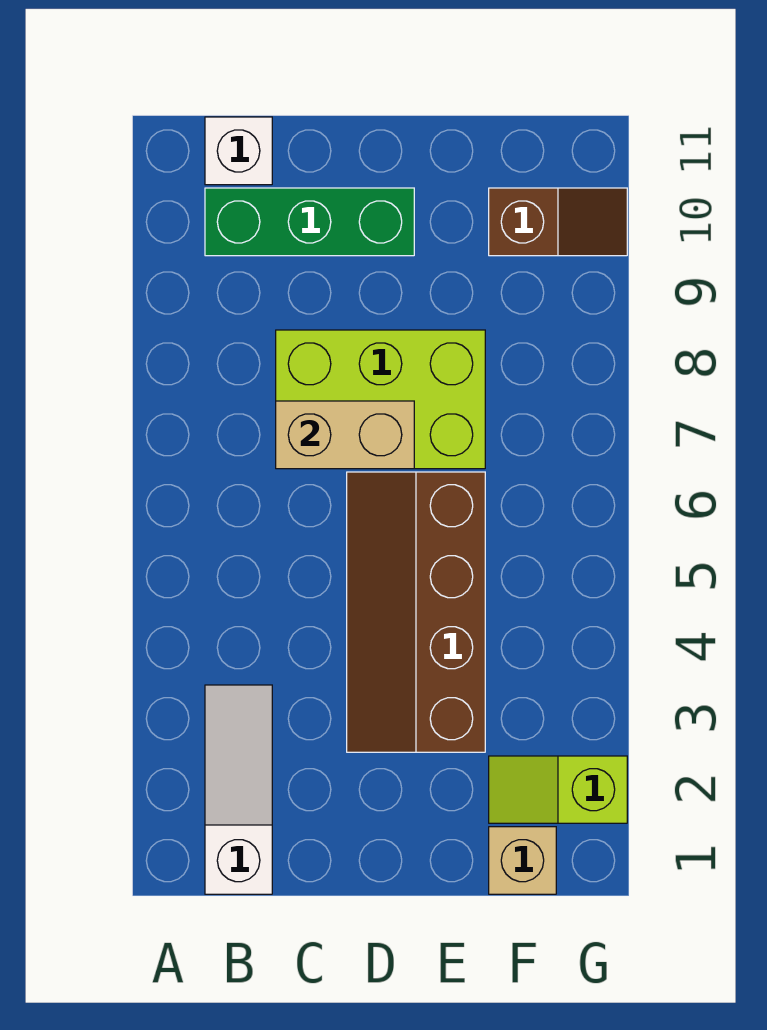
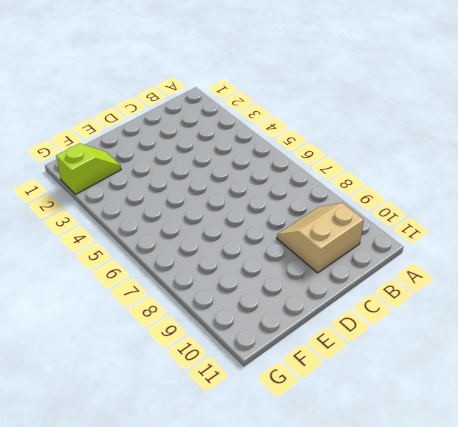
tan 2x2 slope [277,203,364,273] -> green 1x3 brick [205,188,414,256]
none -> white 1x3 slope [205,685,272,894]
none -> white 1x1 brick [205,117,272,185]

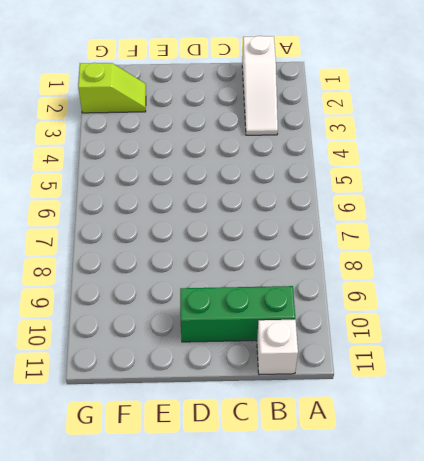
none -> lime 2x3 brick [276,330,485,469]
none -> brown 2x4 slope [347,472,485,752]

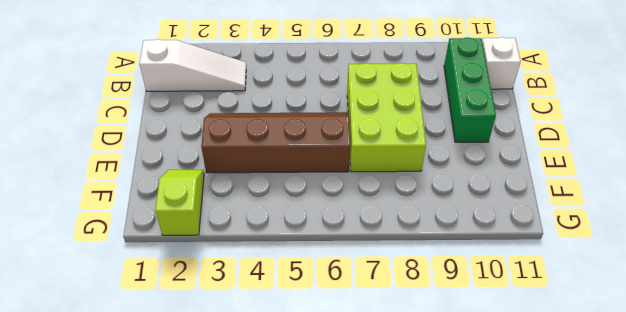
none -> tan 1x1 brick [489,827,556,894]
none -> brown 1x2 slope [489,188,627,256]

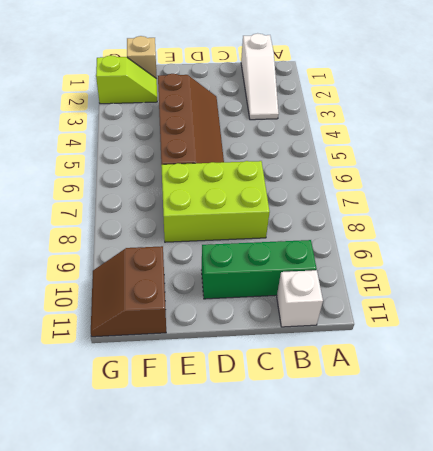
brown 2x2 slope [91,246,166,337] -> brown 1x2 slope [489,188,627,256]
none -> tan 1x2 brick [276,401,414,469]

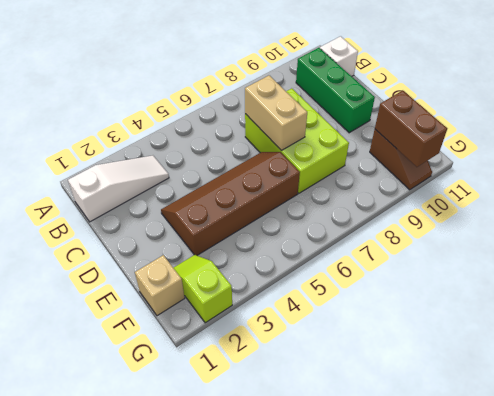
brown 1x2 brick [375,91,447,167] -> none

